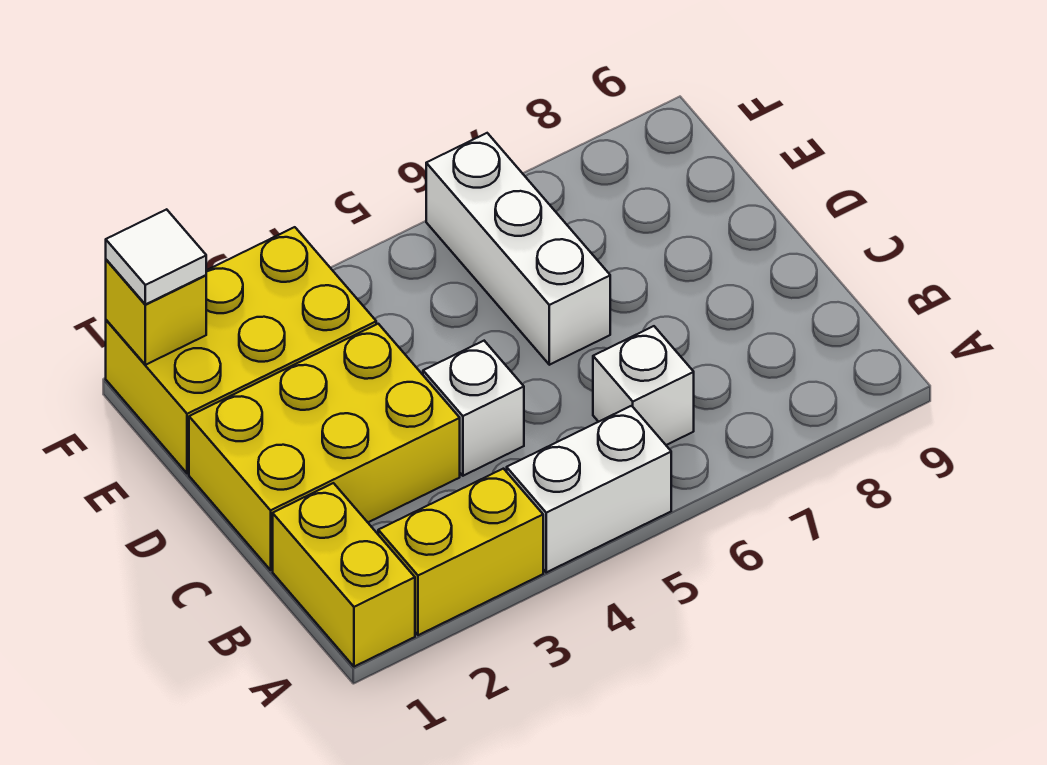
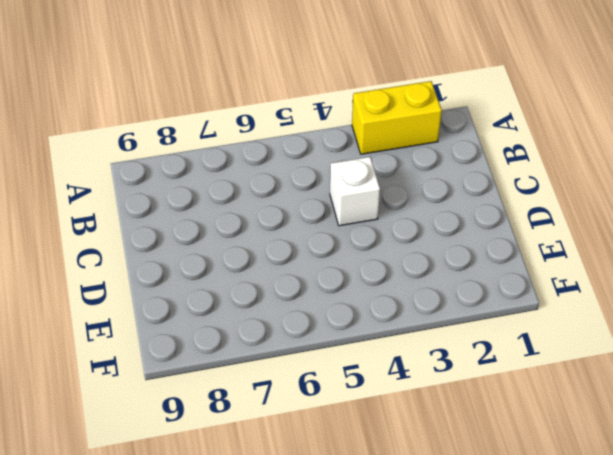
none -> yellow 1x2 brick [273,483,415,667]
none -> white 1x2 brick [507,406,671,572]

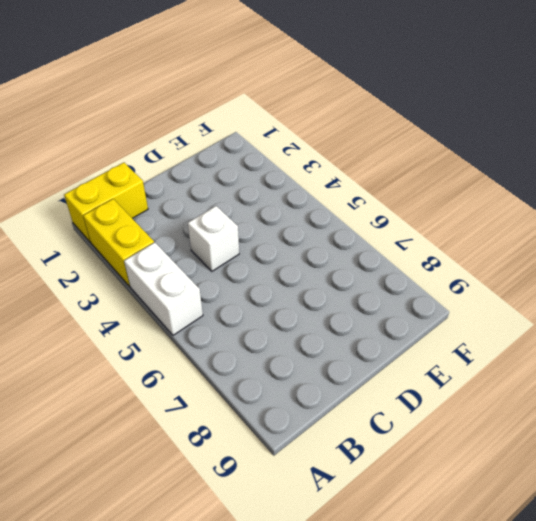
none -> white 1x1 brick [593,326,694,445]
none -> yellow 2x3 brick [189,324,460,570]

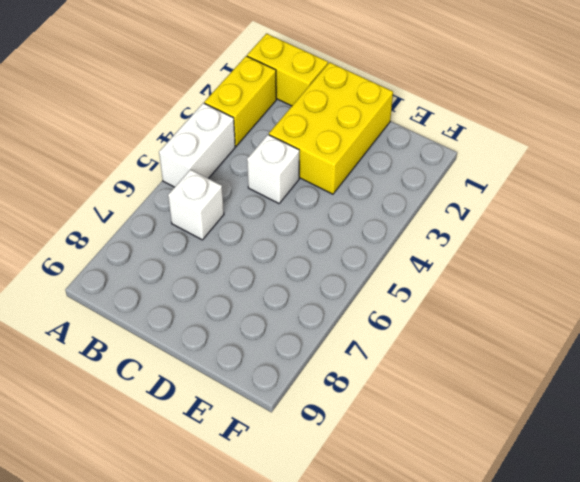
none -> white 1x3 brick [426,133,610,365]
none -> yellow 2x3 brick [106,227,376,474]

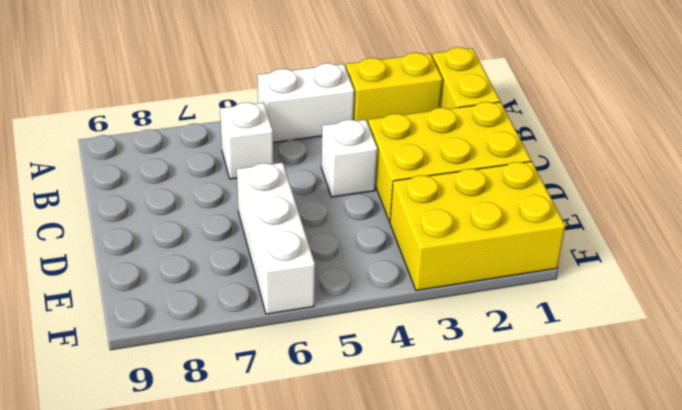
none -> yellow 1x1 brick [106,260,206,365]
none -> white 1x1 tile [106,209,206,304]

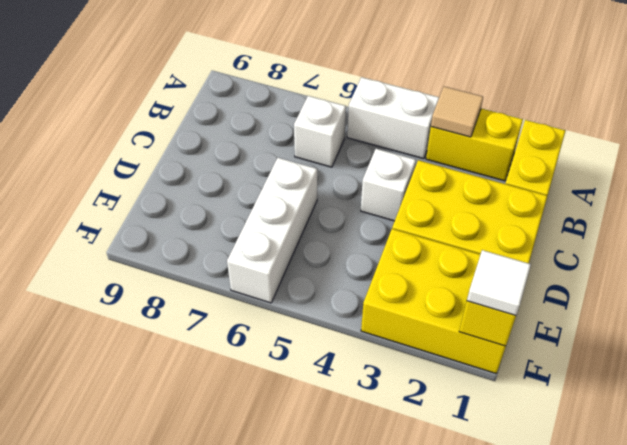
tan 1x1 tile [431,87,483,137] -> none

